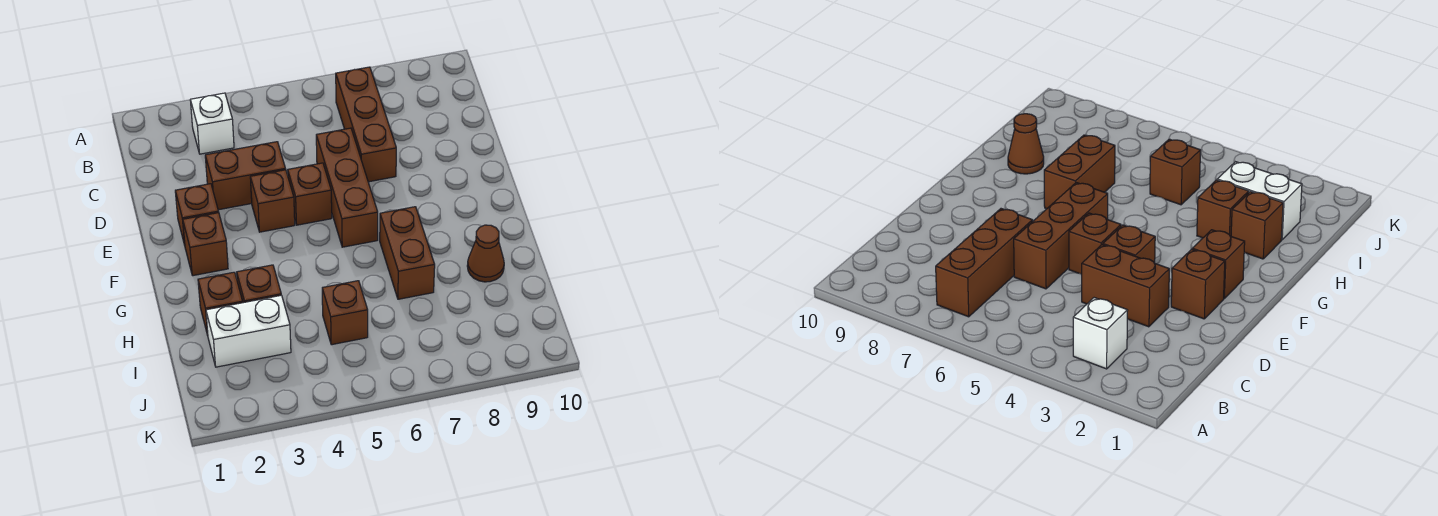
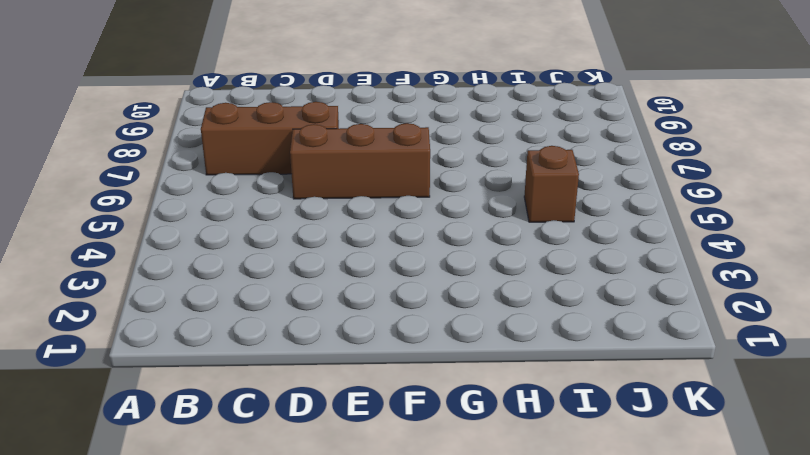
none -> white 1x1 brick [190,93,234,154]
none -> brown 1x2 brick [205,142,286,210]
none -> brown 1x1 brick [175,184,219,245]

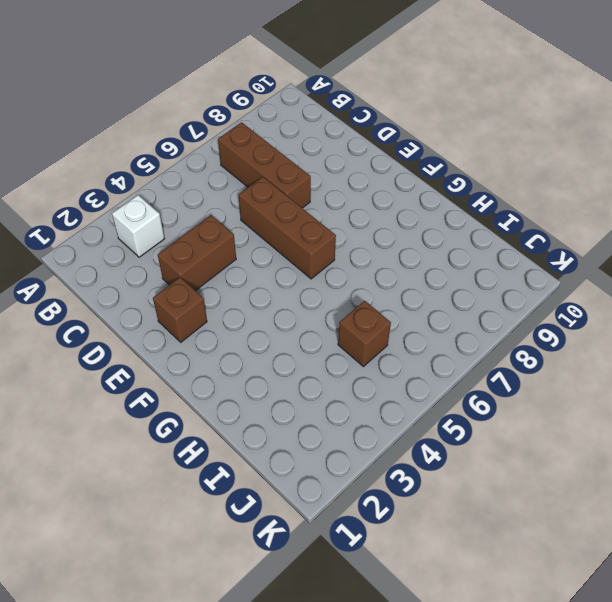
none -> brown 1x1 brick [250,170,295,232]
none -> brown 1x1 brick [288,163,332,225]
none -> brown 1x1 brick [183,213,228,276]

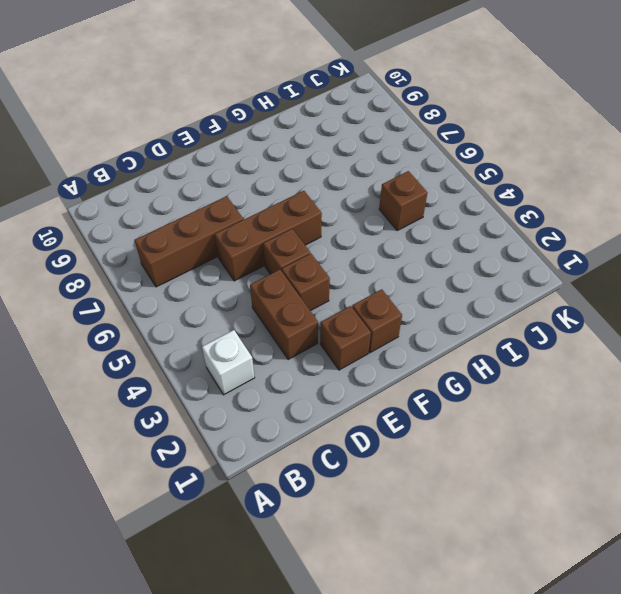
none -> brown 1x2 brick [380,207,435,299]
none -> brown 1x1 brick [198,272,243,335]
none -> brown 1x1 brick [237,265,281,303]

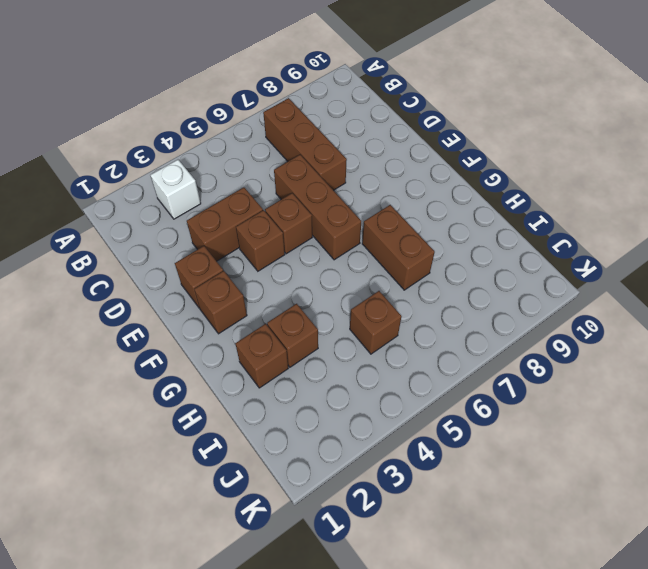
none -> brown 1x1 cone [467,225,504,282]
none -> white 1x2 brick [206,295,291,367]

